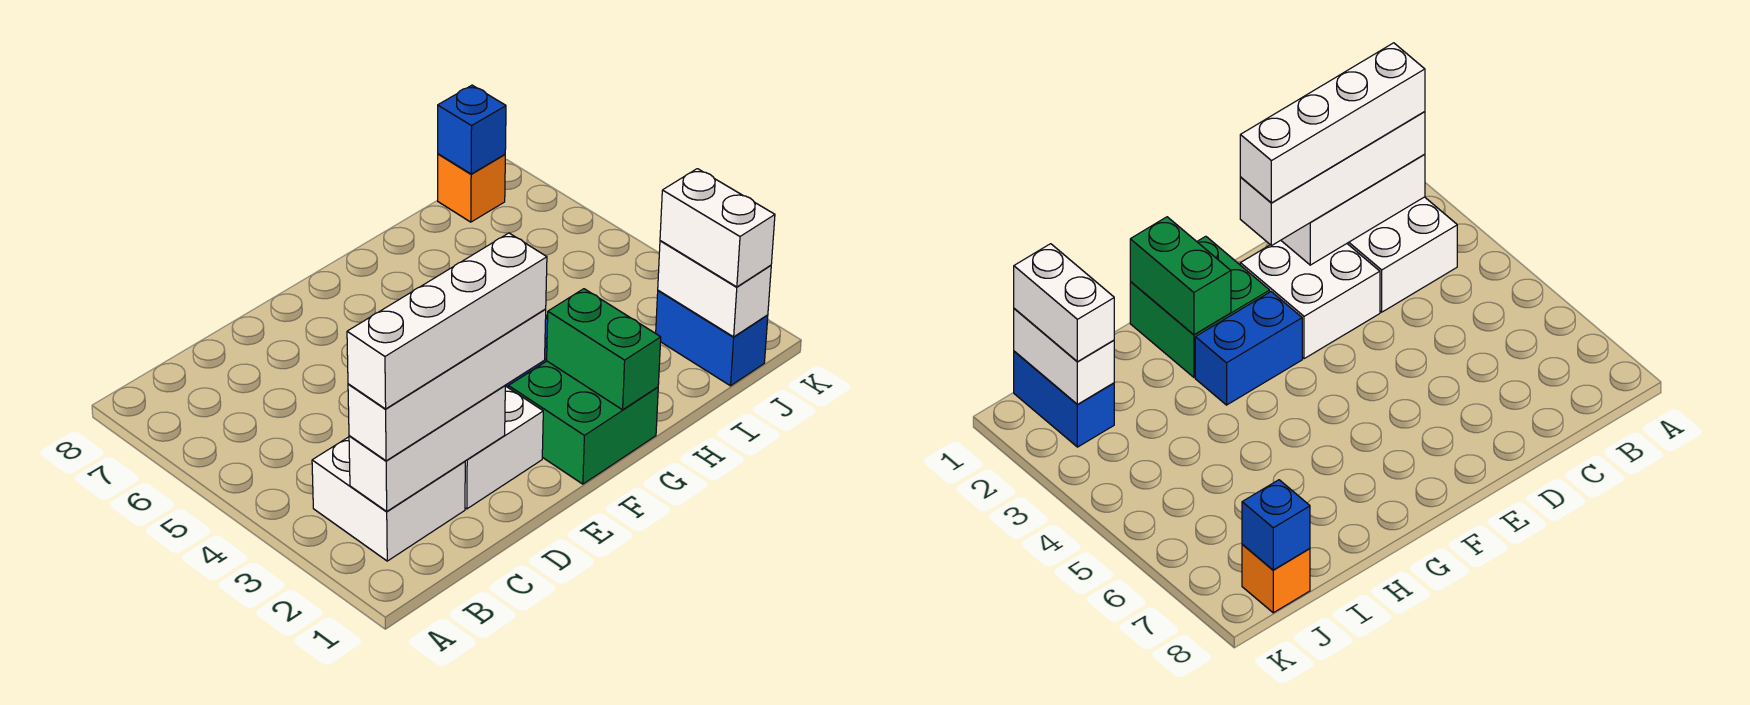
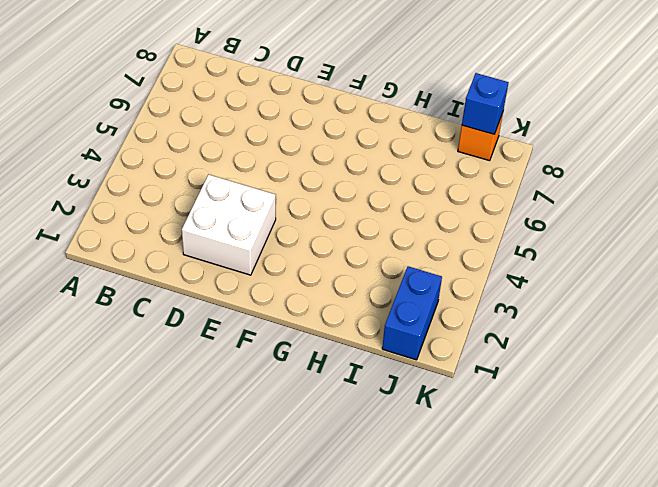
none -> white 2x2 brick [312,437,465,561]
none -> green 2x2 brick [508,361,658,484]
none -> blue 1x2 brick [1195,292,1302,405]

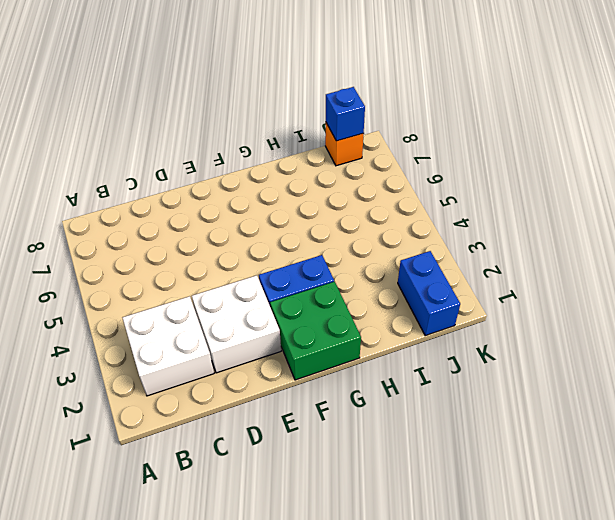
none -> white 1x3 brick [349,386,505,512]
none -> green 1x2 brick [547,289,661,410]
none -> white 1x2 brick [658,241,771,337]

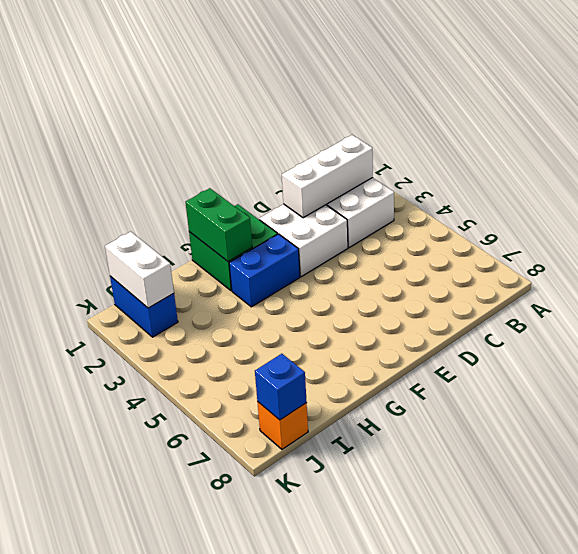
none -> white 1x4 brick [348,309,546,461]
none -> white 1x2 brick [660,169,775,287]
none -> white 1x4 brick [347,233,547,409]

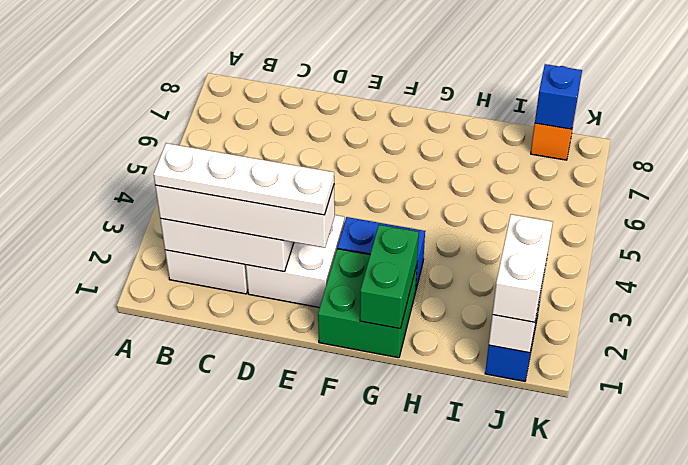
white 1x4 plate [154,143,334,215] -> white 1x4 brick [347,233,547,409]

